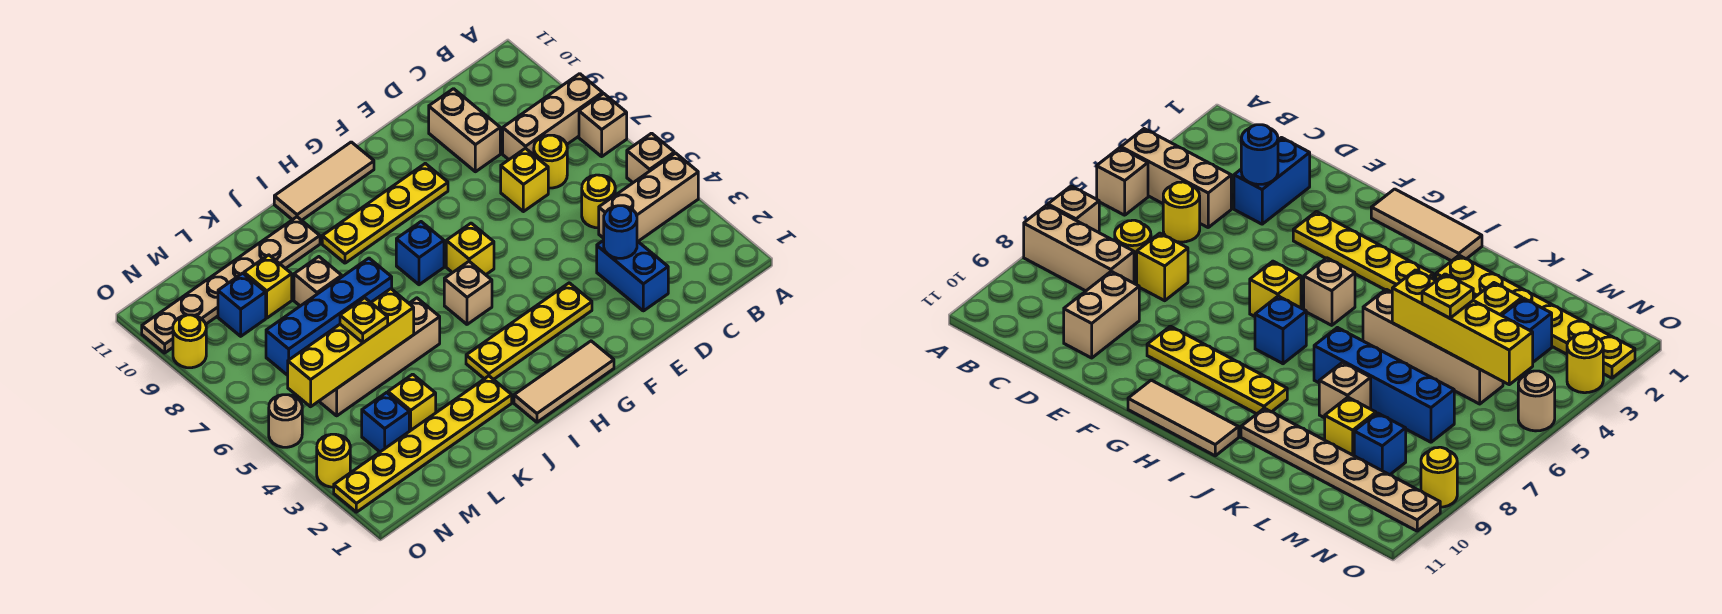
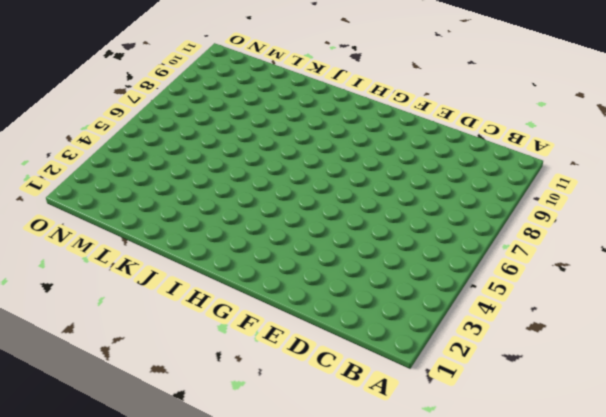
none -> tan 1x3 brick [599,153,698,241]
none -> tan 1x1 brick [627,133,674,183]
none -> tan 1x1 brick [579,93,627,156]
none -> tan 1x3 brick [503,74,603,159]

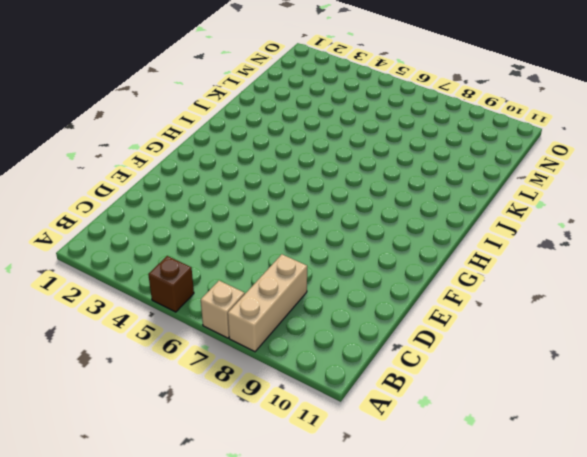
brown 1x1 brick [148,256,194,312] -> tan 1x1 brick [627,133,674,183]
none -> tan 1x3 brick [599,153,698,241]
none -> yellow 1x1 round brick [582,175,615,228]
none -> yellow 1x1 round brick [534,135,567,188]
none -> blue 1x2 brick [597,240,668,311]

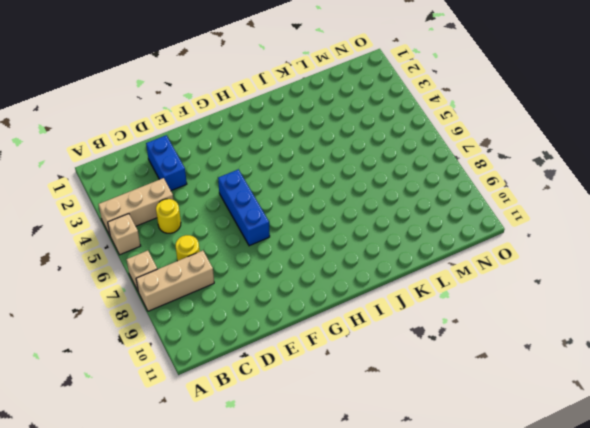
blue 1x3 brick [218,169,270,246] -> none
none -> yellow 1x1 brick [501,148,548,212]
none -> tan 1x2 brick [429,89,500,172]
none -> yellow 1x4 plate [466,283,592,380]
none -> yellow 1x4 plate [322,163,448,263]

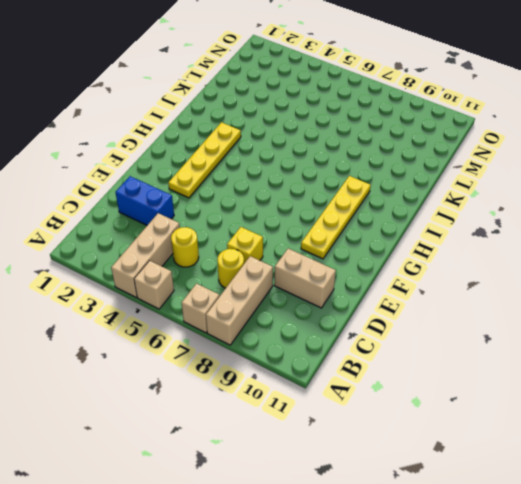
none -> tan 1x3 tile [514,341,614,422]
none -> yellow 1x1 brick [446,223,494,275]
none -> tan 1x3 tile [274,142,374,220]
none -> tan 1x1 brick [444,261,492,324]

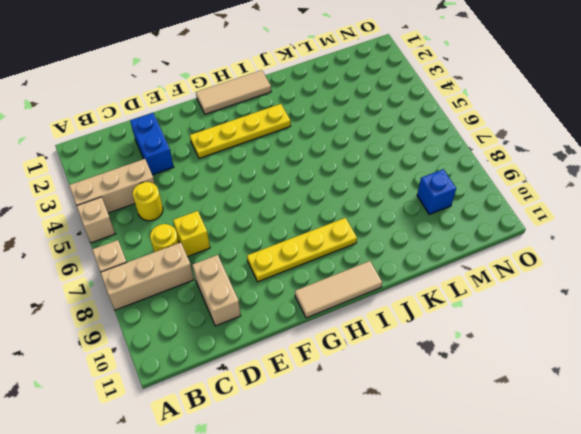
none -> yellow 1x1 brick [446,223,494,275]
none -> tan 1x1 brick [444,261,492,324]
none -> blue 1x1 brick [396,222,444,285]
none -> yellow 1x6 plate [334,376,512,512]

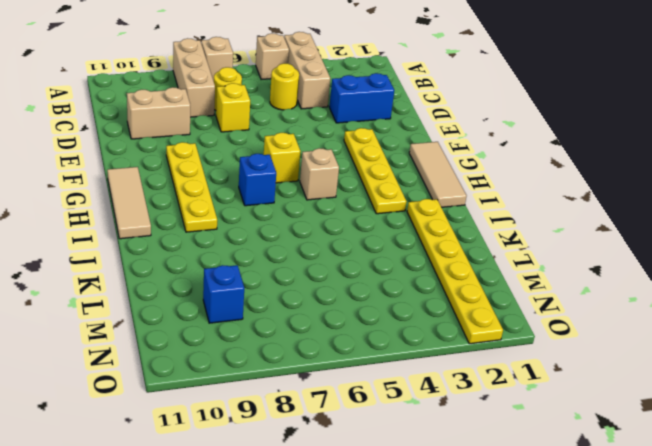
none -> tan 1x4 brick [319,298,440,416]
none -> blue 1x4 brick [266,258,392,375]
none -> tan 1x6 plate [142,217,320,353]
none -> tan 1x1 brick [294,257,342,306]

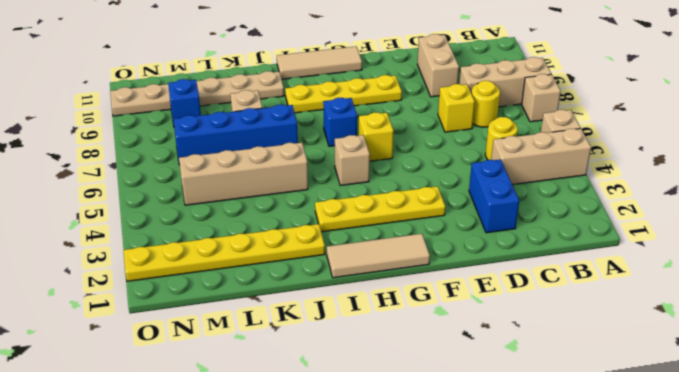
none -> yellow 1x1 brick [388,374,436,431]
none -> yellow 1x1 brick [244,255,292,318]
none -> blue 1x1 brick [362,393,409,452]
none -> yellow 1x1 round brick [317,434,350,487]

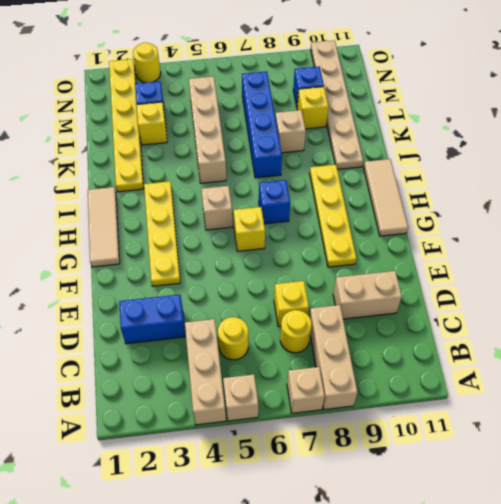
none -> tan 1x1 round brick [269,395,302,447]
none -> yellow 1x1 round brick [173,315,206,368]
none -> blue 1x1 round brick [604,206,637,258]
none -> yellow 1x4 brick [288,289,414,407]

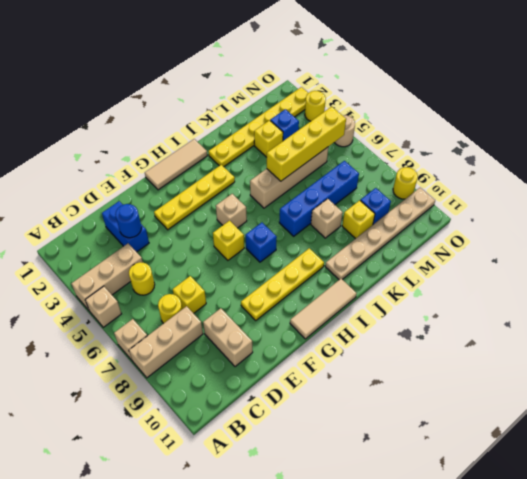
none -> yellow 1x1 plate [340,298,388,343]

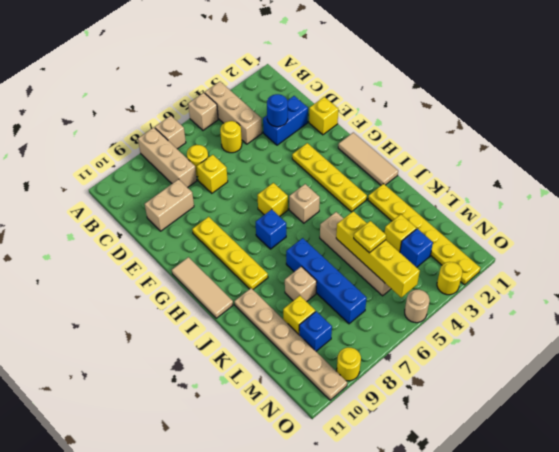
yellow 1x1 brick [309,97,338,135] -> none

